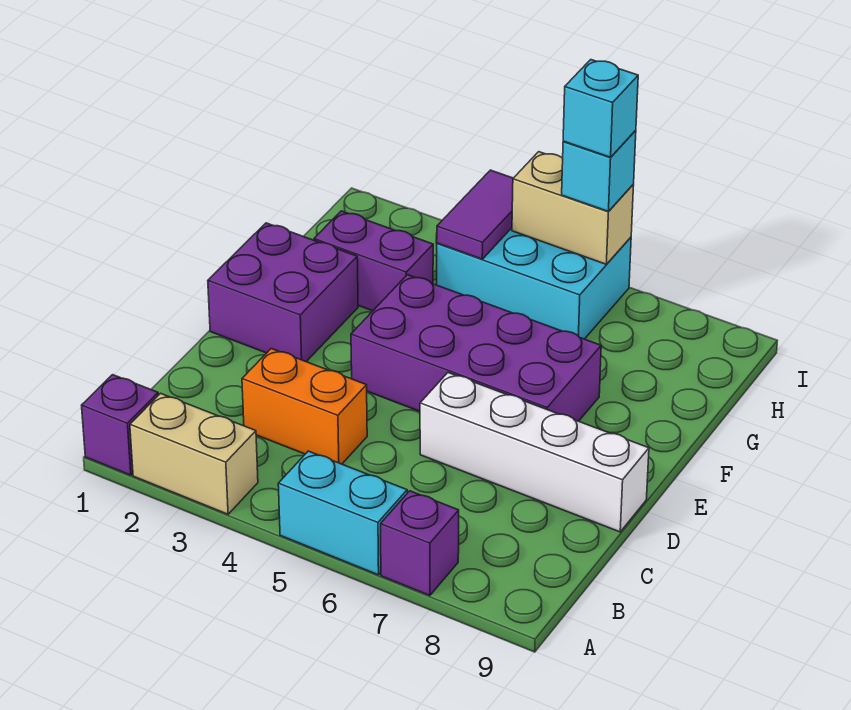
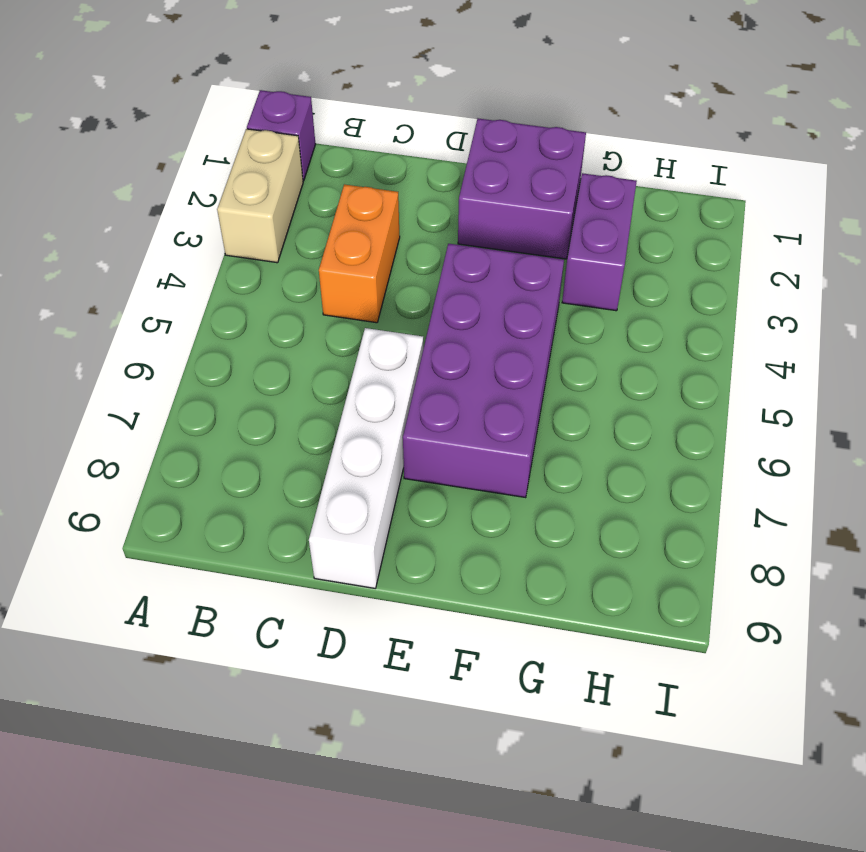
none -> cyan 1x2 brick [278,451,407,575]
none -> purple 1x1 brick [381,491,459,596]
none -> cyan 2x3 brick [437,228,631,339]

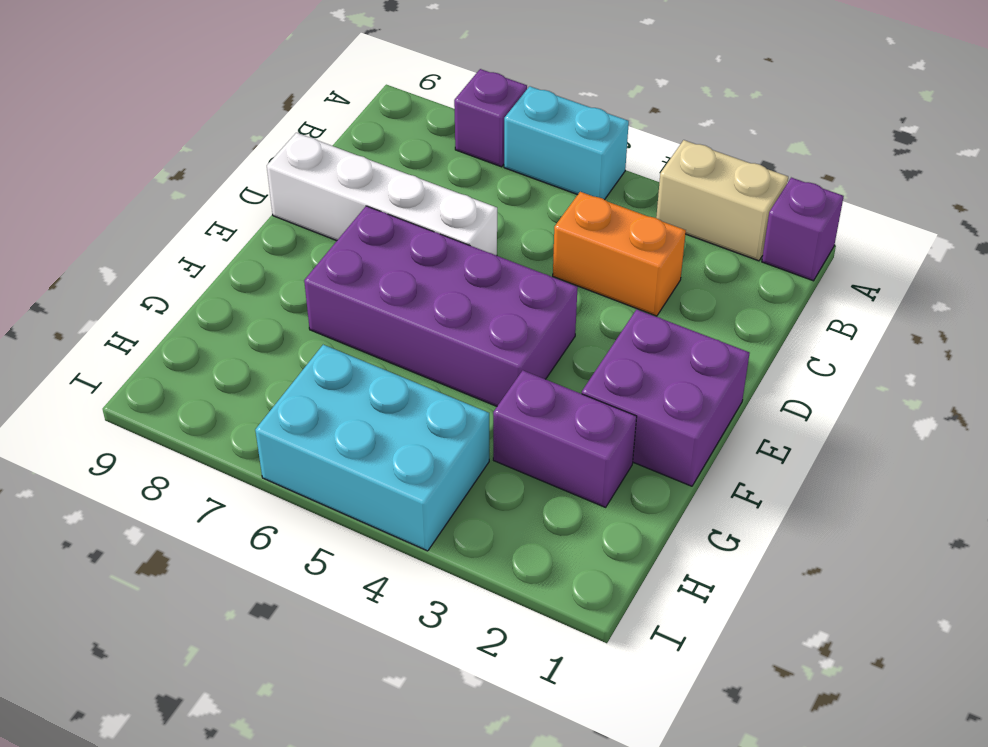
none -> purple 1x2 tile [437,170,513,259]
none -> tan 1x2 brick [512,152,634,264]
none -> cyan 1x1 brick [562,130,636,212]

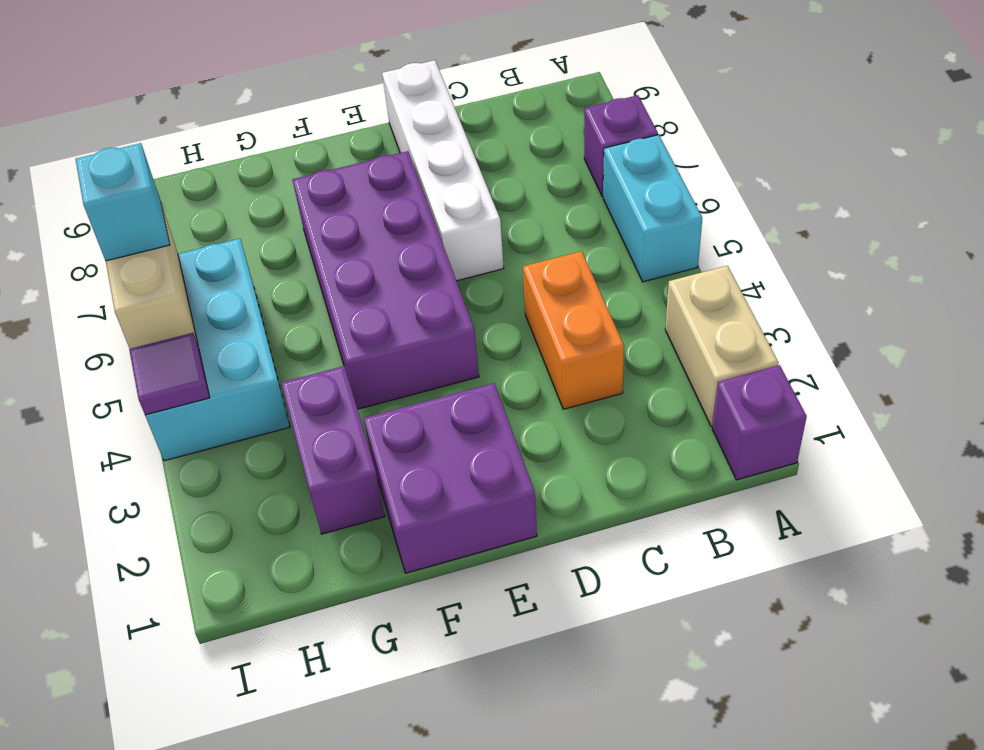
purple 1x1 tile [129,333,210,415] -> purple 1x2 tile [437,170,513,259]
none -> cyan 1x1 brick [563,60,638,157]

